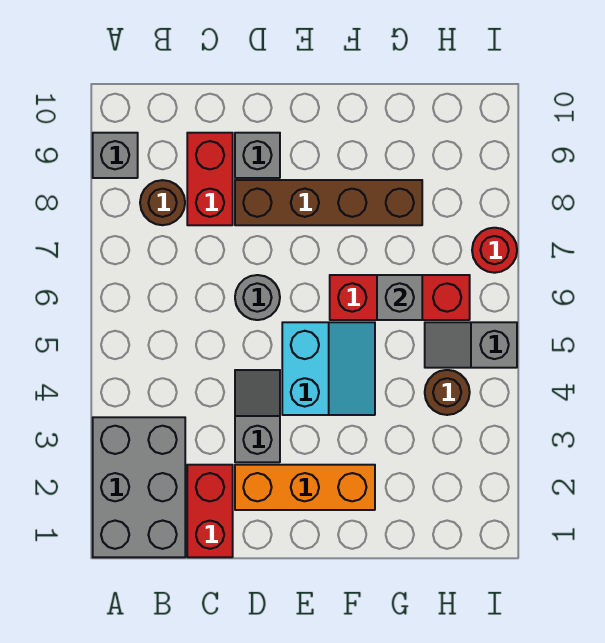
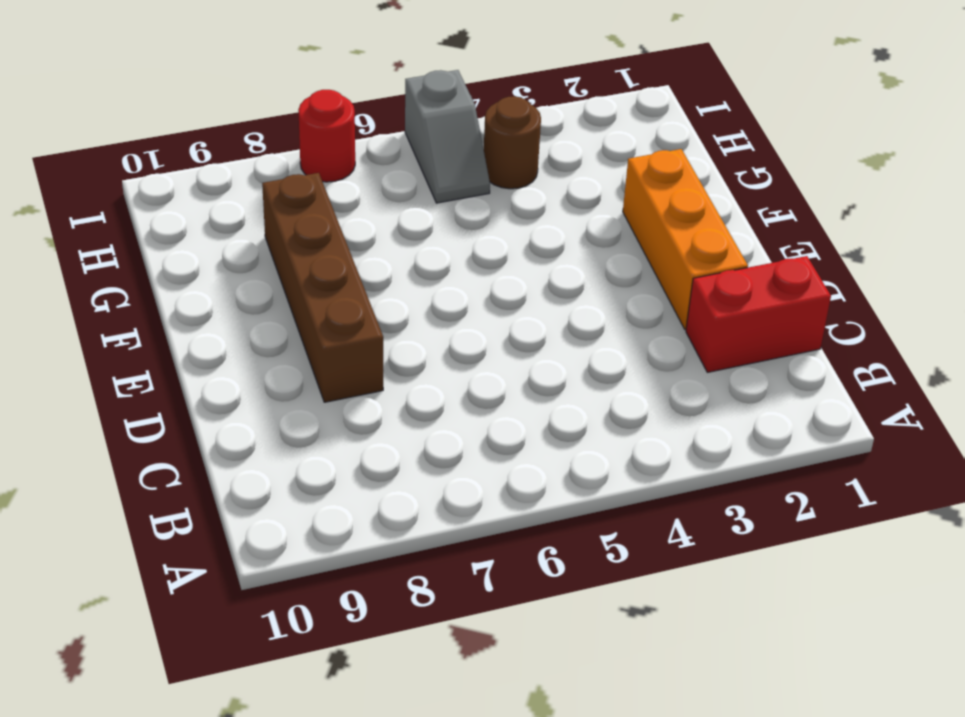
none -> grey 2x3 brick [93,417,185,557]
none -> grey 1x1 brick [93,133,138,178]
none -> brown 1x1 round brick [140,180,185,225]

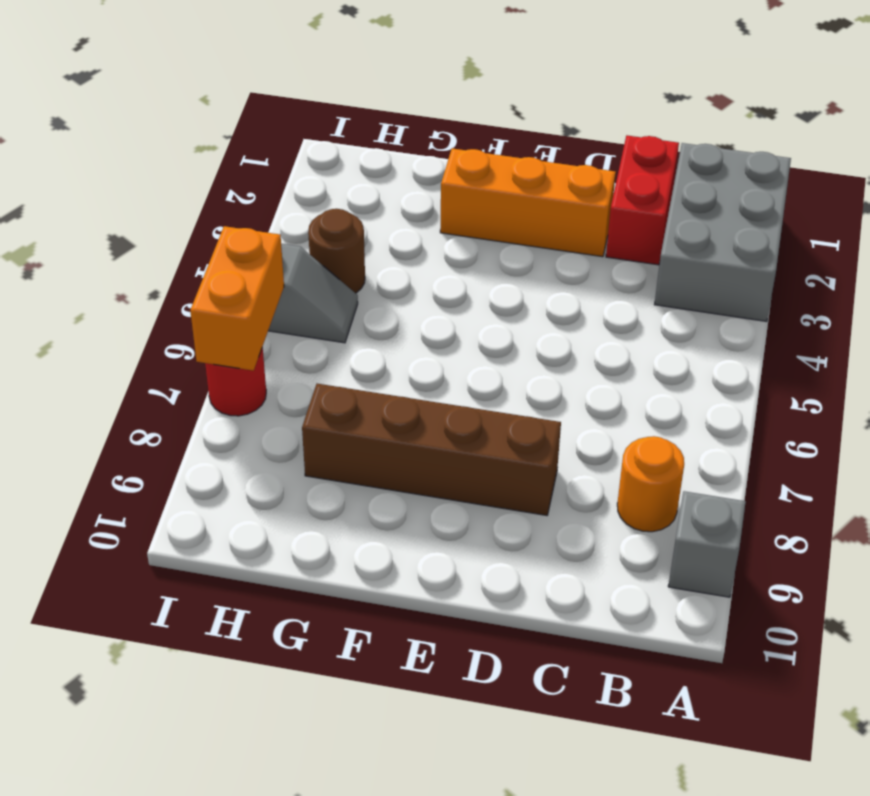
orange 1x1 round brick [617,436,684,532] -> brown 1x1 round brick [140,180,185,225]
orange 1x2 brick [190,226,284,371] -> none
none -> red 1x2 brick [187,133,233,225]
none -> grey 1x2 slope [235,370,280,462]
none -> grey 1x1 round brick [235,275,280,320]

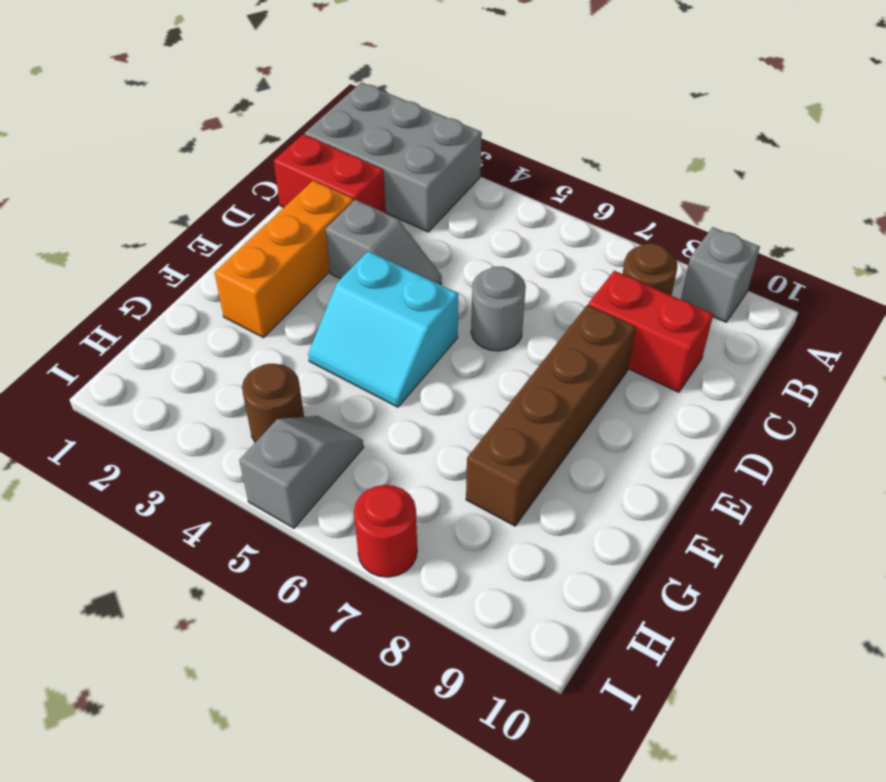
none -> grey 1x1 brick [235,133,280,178]
none -> red 1x3 brick [330,275,470,320]
none -> grey 1x1 brick [377,275,422,320]

